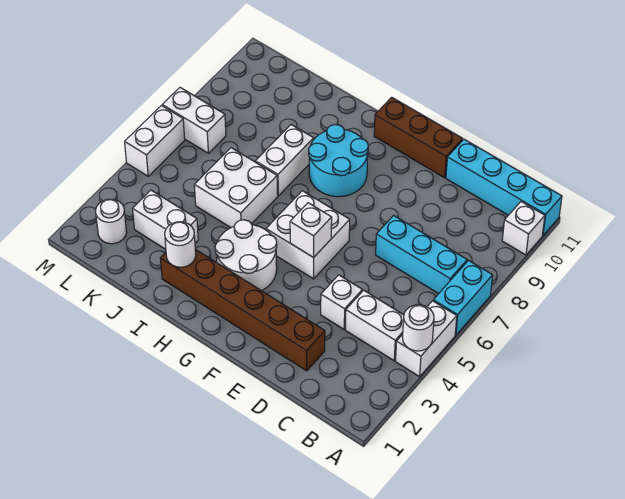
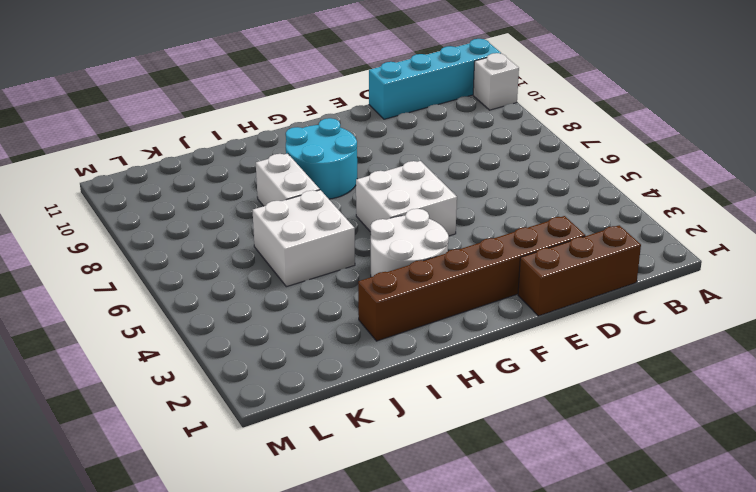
brown 1x3 brick [518,225,641,316] -> brown 1x3 brick moved to [374,97,463,178]
none -> white 1x2 brick [396,301,457,377]
none -> cyan 1x2 brick [433,260,493,335]
none -> white 1x2 brick [345,290,404,361]

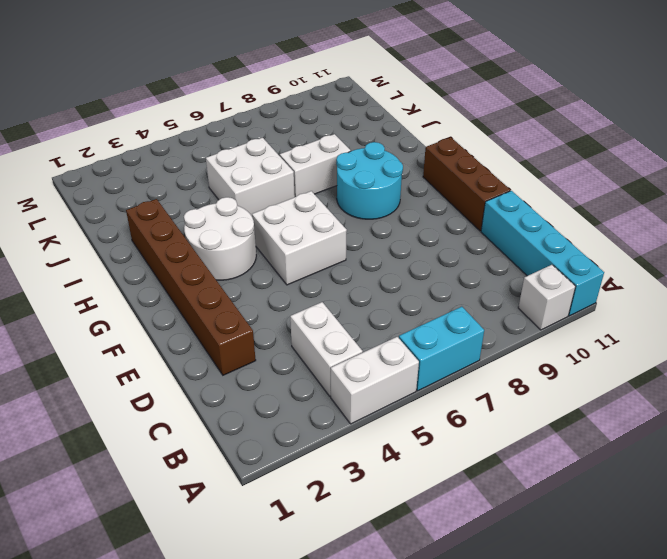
none -> cyan 1x3 brick [376,215,467,294]
none -> white 1x1 brick [321,275,362,329]
none -> white 1x2 brick [133,190,198,249]

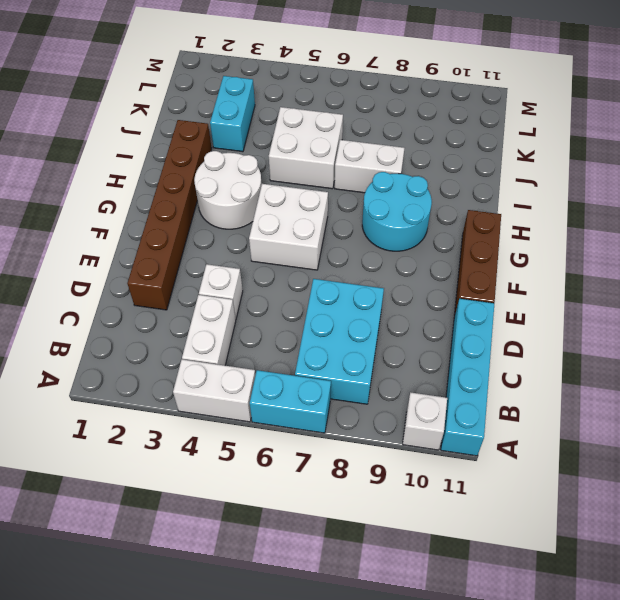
cyan 2x3 brick [295,279,384,404] -> cyan 1x3 brick [376,215,467,294]
cyan 1x2 brick [210,76,255,152] -> white 1x2 brick [133,190,198,249]
none -> white 1x1 round brick [96,199,127,244]
none -> white 1x2 brick [162,88,226,153]
none -> white 1x2 brick [125,106,185,176]

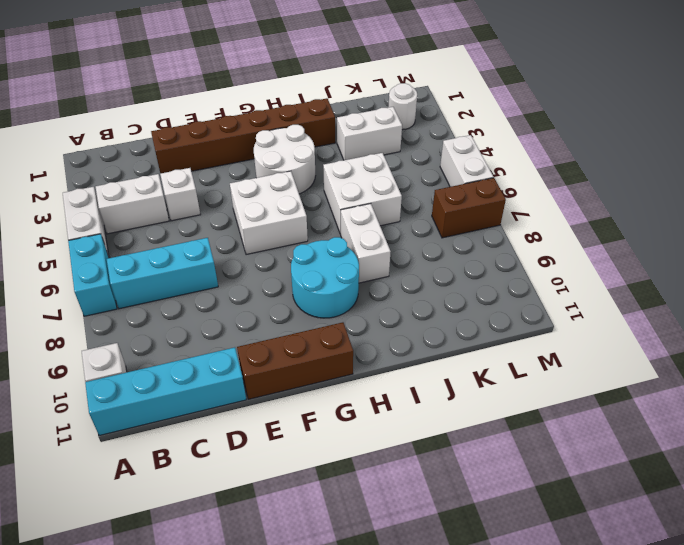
brown 1x2 brick [432,178,506,238] -> white 1x2 brick [162,88,226,153]
none -> white 1x1 round brick [403,305,434,351]
none -> white 1x1 brick [290,203,332,258]
none -> white 1x1 round brick [165,222,196,267]

